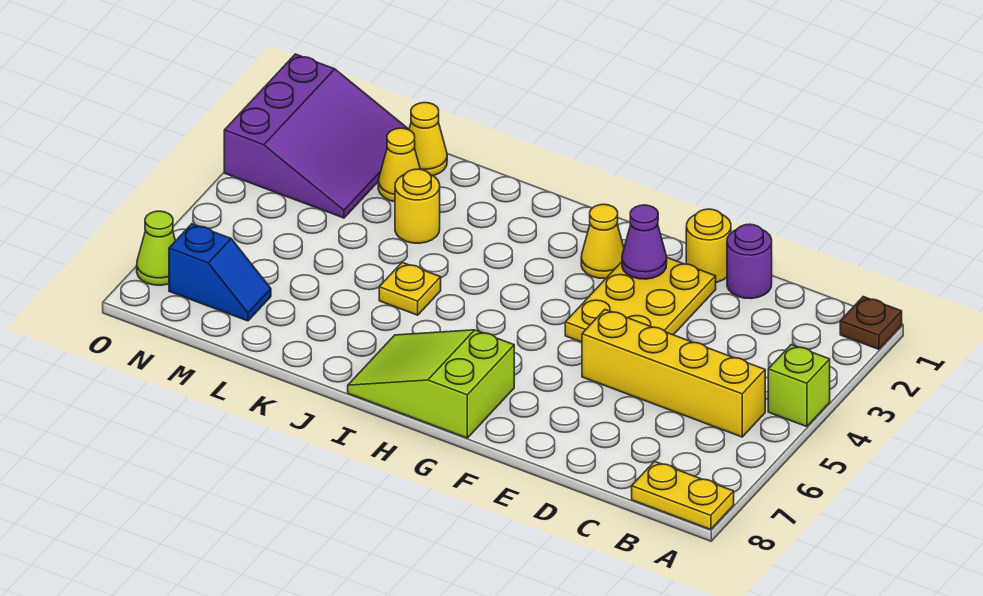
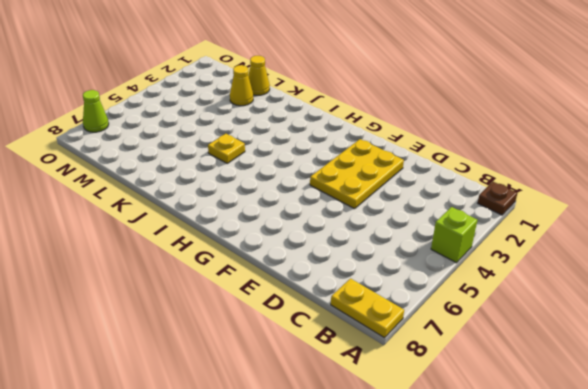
none -> yellow 1x4 brick [582,310,765,437]
none -> purple 1x1 round brick [727,224,772,299]
none -> yellow 1x1 round brick [686,209,731,282]

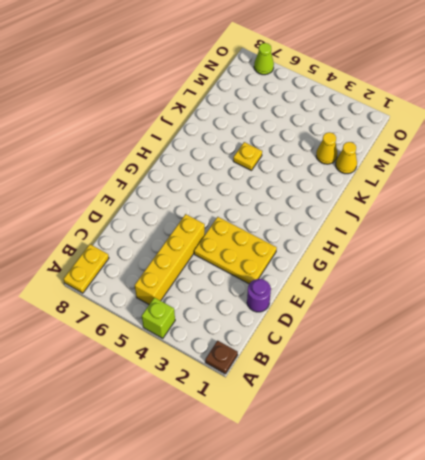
none -> yellow 1x1 round brick [686,209,731,282]
none -> yellow 1x1 cone [581,204,624,279]
none -> lime 2x3 slope [348,330,514,438]

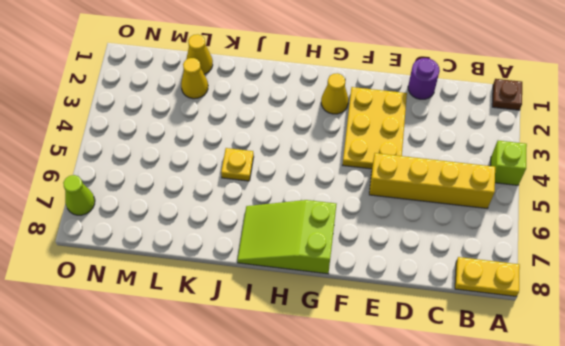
none -> yellow 1x1 round brick [686,209,731,282]
none -> yellow 1x1 round brick [395,169,440,243]
none -> purple 3x3 slope [224,54,409,218]

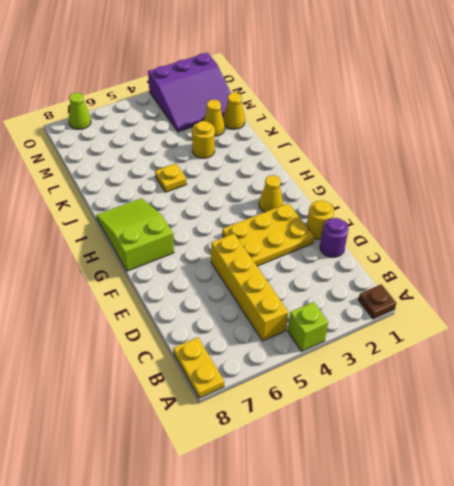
none -> blue 1x2 slope [169,224,271,321]
none -> purple 1x1 cone [622,205,667,279]

